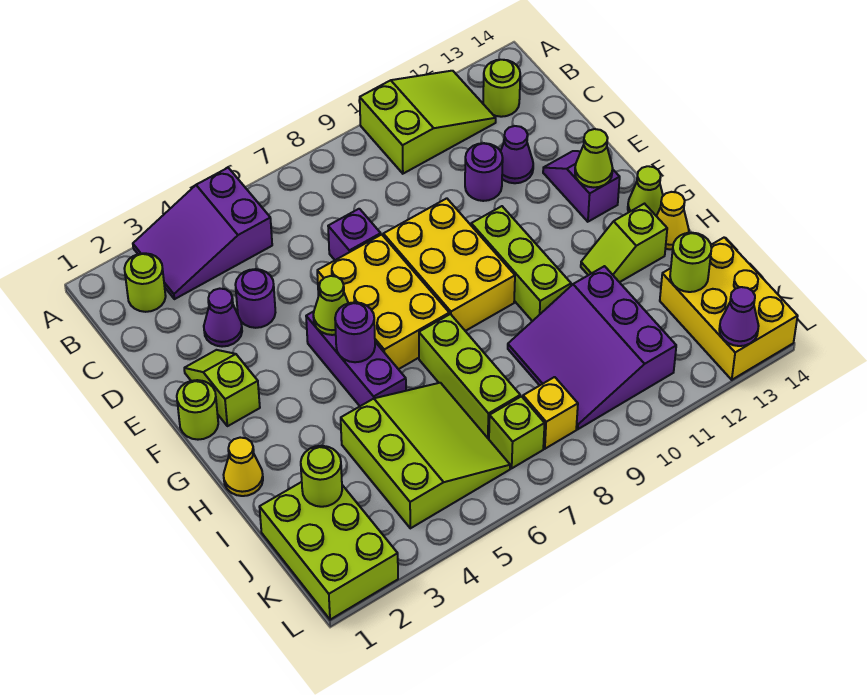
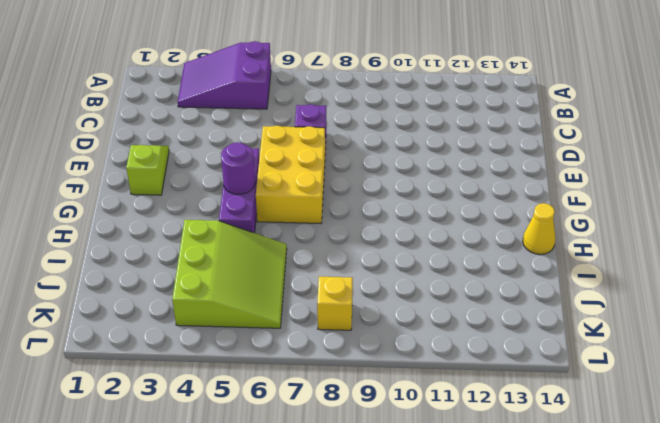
none -> lime 2x3 slope [360,71,496,174]
none -> lime 1x1 round brick [124,253,166,312]
none -> lime 1x1 round brick [483,60,520,117]
none -> purple 1x1 cone [204,289,242,347]

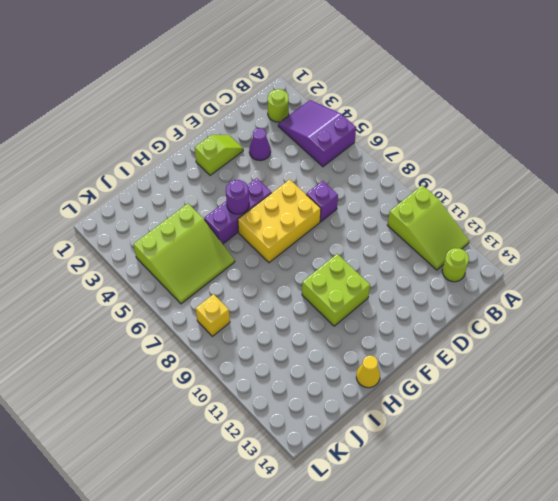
lime 2x2 brick [302,254,370,326] -> lime 1x3 brick [471,206,571,321]
none -> purple 1x1 round brick [235,269,275,328]
none -> purple 1x1 round brick [465,143,503,201]
none -> purple 1x1 cone [501,126,533,183]
none -> yellow 2x3 brick [383,198,515,331]

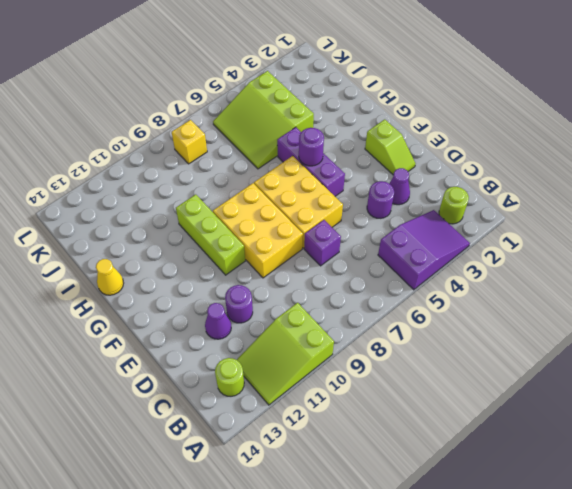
none -> purple 1x2 slope [543,151,620,222]
none -> lime 1x1 round brick [177,380,218,440]
none -> lime 1x1 cone [628,166,663,216]
none -> yellow 1x1 cone [224,438,263,496]

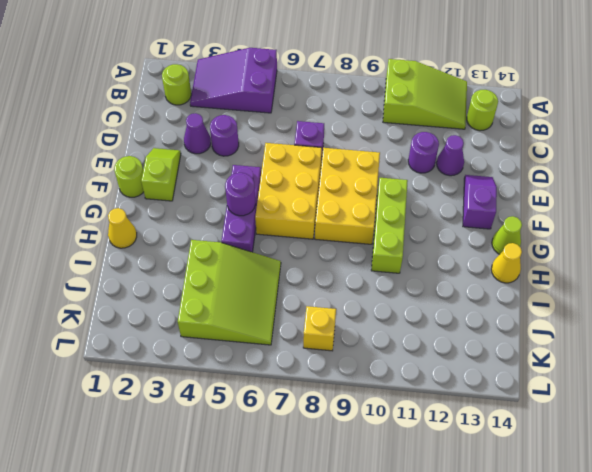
none -> lime 1x3 brick [419,314,520,439]
none -> lime 1x2 slope [581,204,667,282]
none -> purple 3x3 slope [508,266,676,429]
none -> lime 2x3 brick [260,482,398,620]

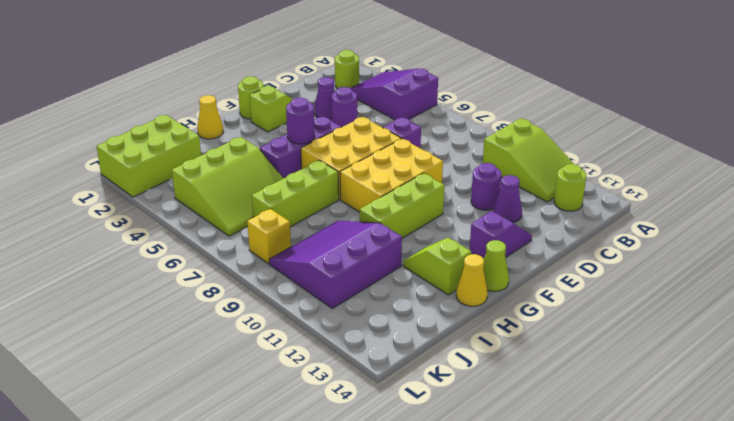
none -> yellow 2x3 brick [660,237,798,380]
none -> lime 1x1 brick [489,396,545,468]
none -> lime 1x1 cone [313,276,348,335]
none -> lime 1x1 cone [575,129,613,187]

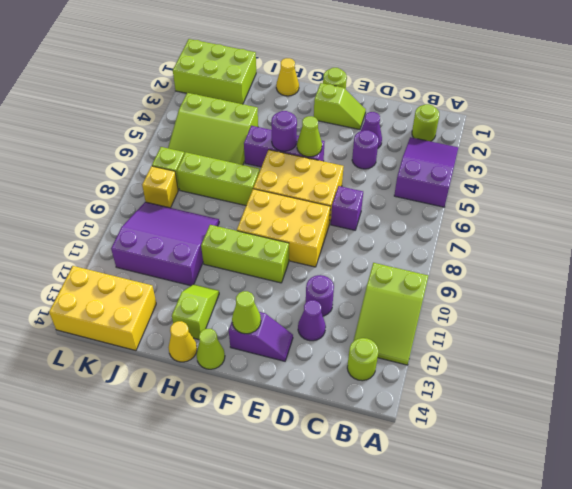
none -> lime 1x1 round brick [301,446,342,507]
none -> lime 1x1 round brick [670,233,712,292]
none -> purple 1x1 cone [719,287,759,346]

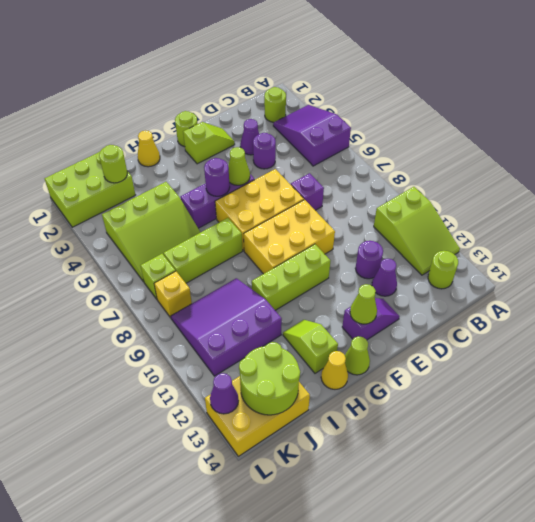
lime 2x2 round brick [239,342,300,415] -> lime 1x1 round brick [670,233,712,292]

